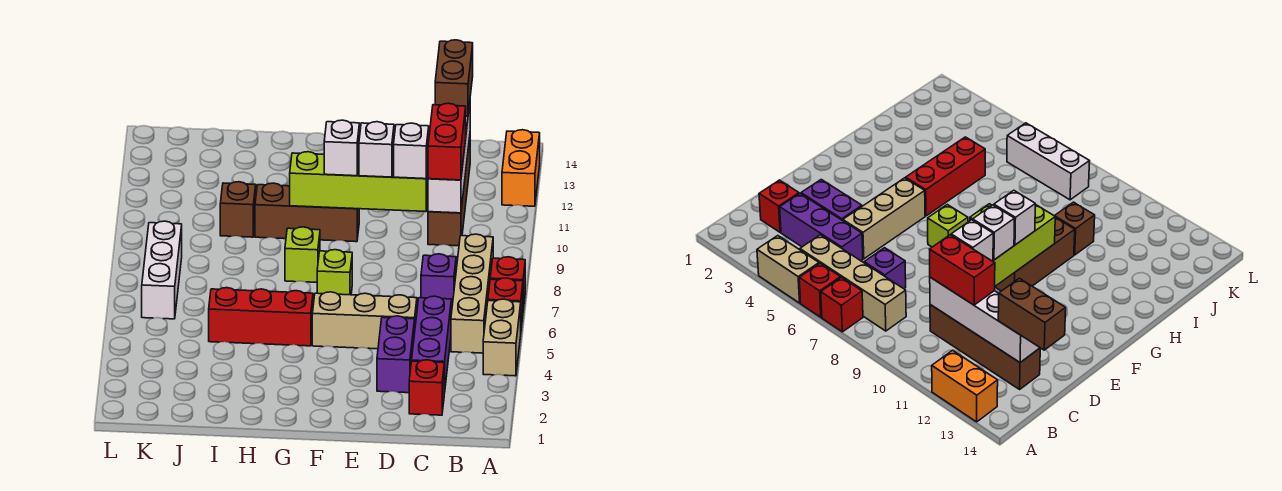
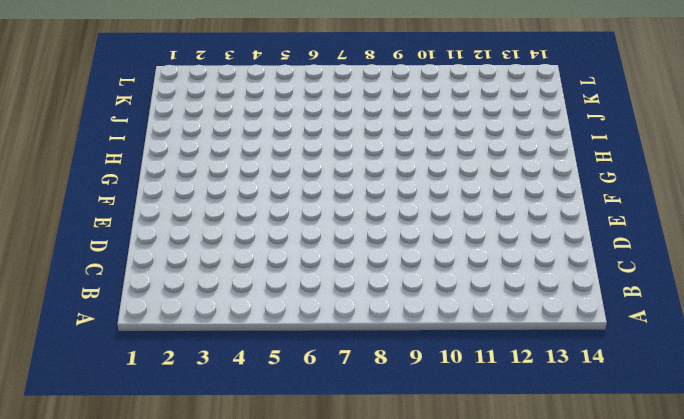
none -> tan 1x2 brick [483,299,521,376]
none -> red 1x1 brick [488,278,523,328]
none -> red 1x1 brick [490,257,525,309]

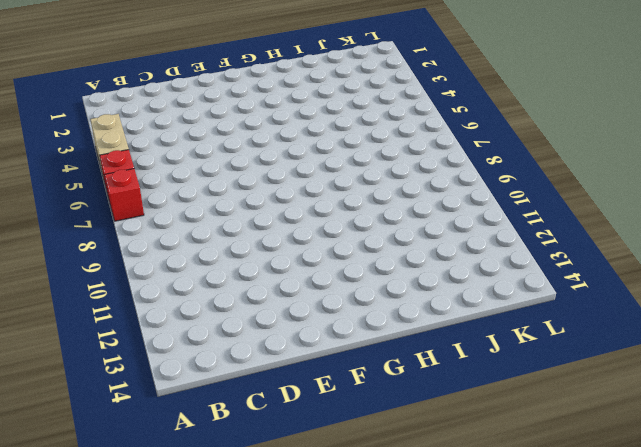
none -> orange 1x2 brick [502,130,540,206]
none -> tan 1x4 brick [451,234,493,353]
none -> red 1x1 brick [409,360,444,415]

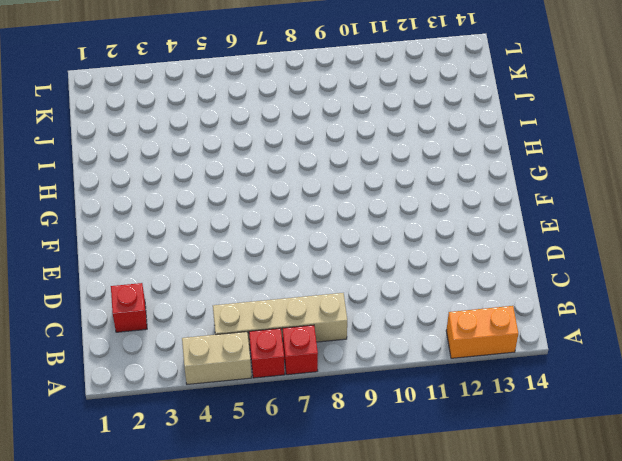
none -> purple 1x3 brick [412,296,452,394]
none -> purple 1x1 brick [421,254,456,305]
none -> brown 1x4 brick [428,137,470,246]

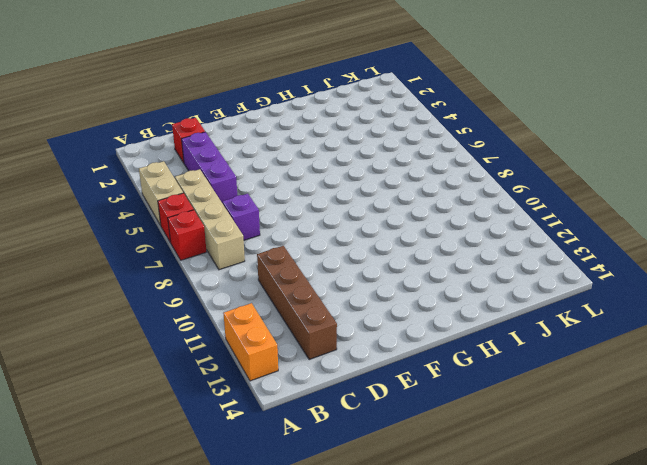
none -> purple 1x2 brick [377,316,415,393]
none -> tan 1x3 brick [312,292,417,349]
none -> lime 1x1 brick [317,250,352,295]

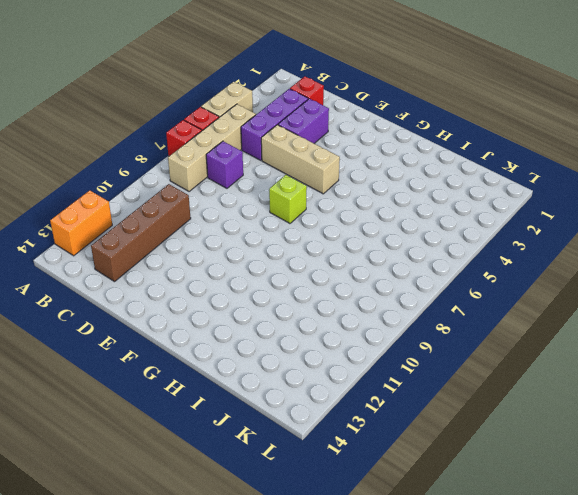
none -> brown 1x3 brick [255,183,359,242]
none -> red 1x3 brick [209,288,313,346]
none -> lime 1x1 brick [285,227,320,282]

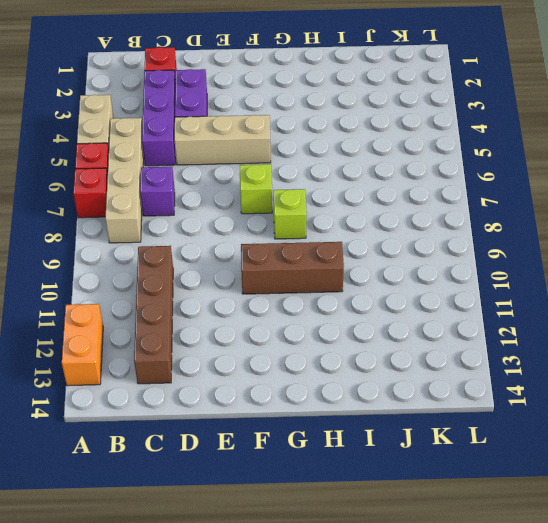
none -> red 1x3 brick [209,288,313,346]
none -> brown 1x1 brick [220,182,256,237]
none -> white 1x3 brick [142,221,182,319]

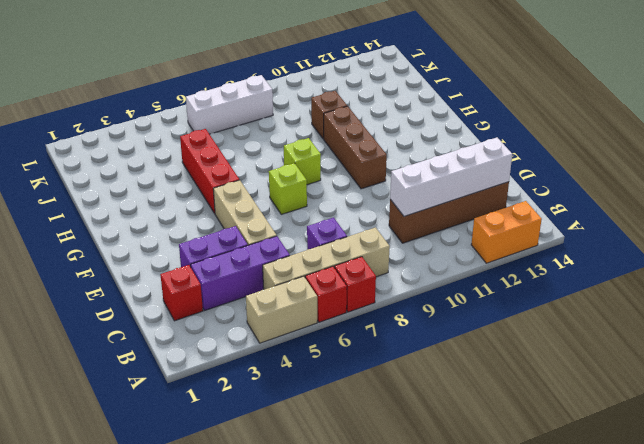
none -> lime 1x4 brick [290,152,428,212]
none -> red 1x2 brick [428,103,466,180]
none -> brown 1x2 brick [435,40,473,117]

